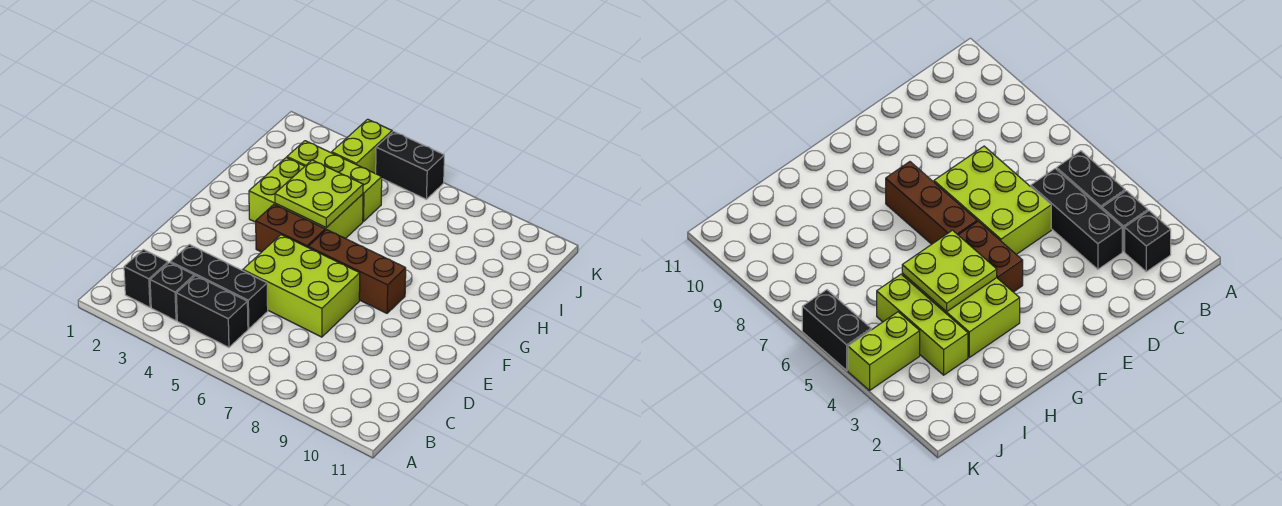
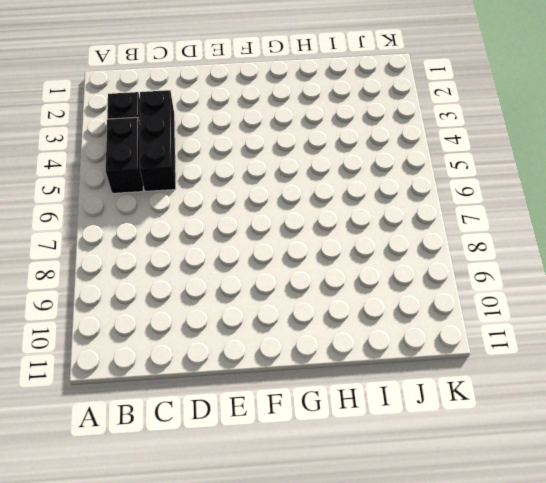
none -> black 1x1 brick [124,249,168,307]
none -> lime 2x3 brick [243,235,360,337]
none -> brown 1x2 brick [256,204,325,252]

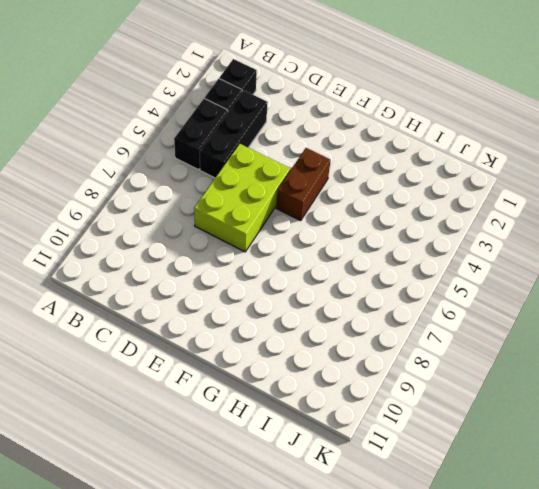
none -> brown 1x3 brick [308,230,406,313]
none -> lime 2x3 brick [249,158,363,239]
none -> lime 1x3 brick [287,141,382,221]

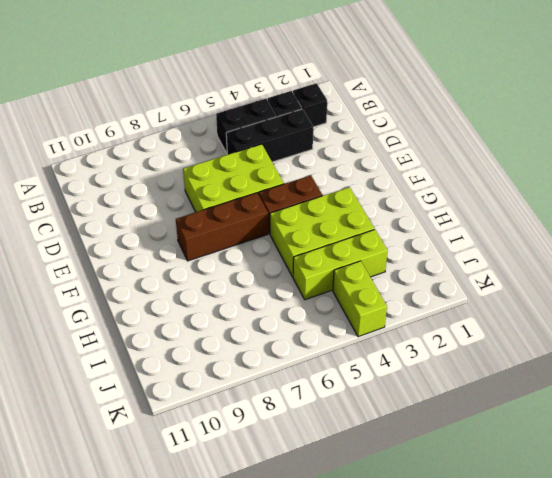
none -> black 1x2 brick [376,131,444,199]
none -> lime 2x2 plate [275,160,363,228]

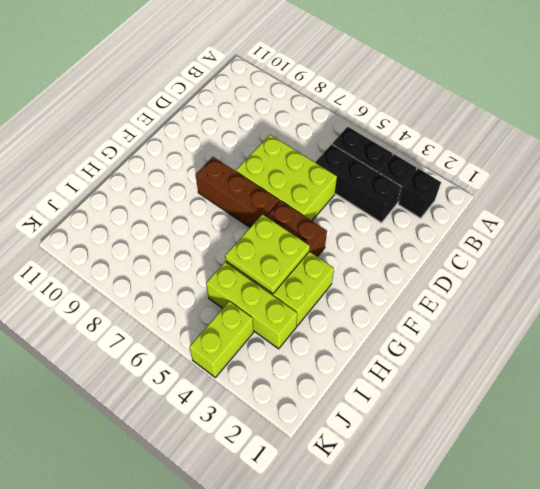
none -> black 1x2 brick [376,131,444,199]

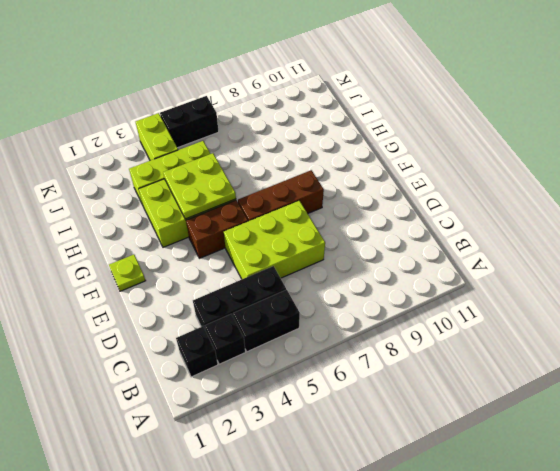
lime 1x1 plate [109,255,146,291] -> none

